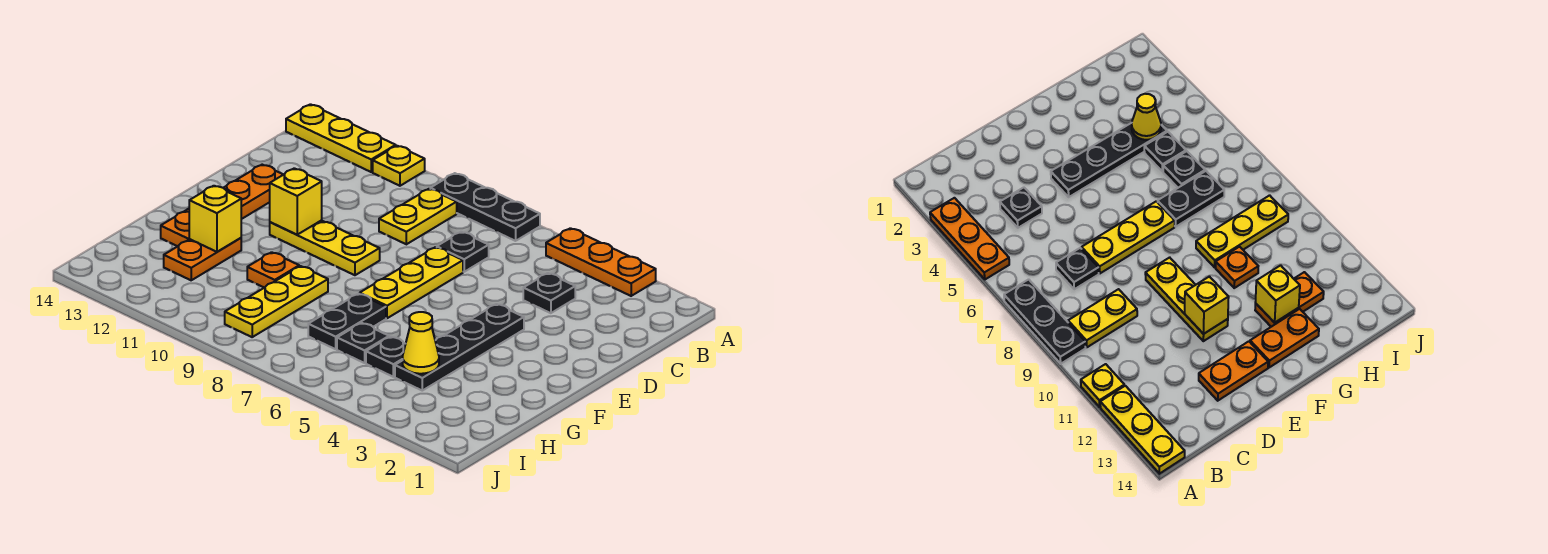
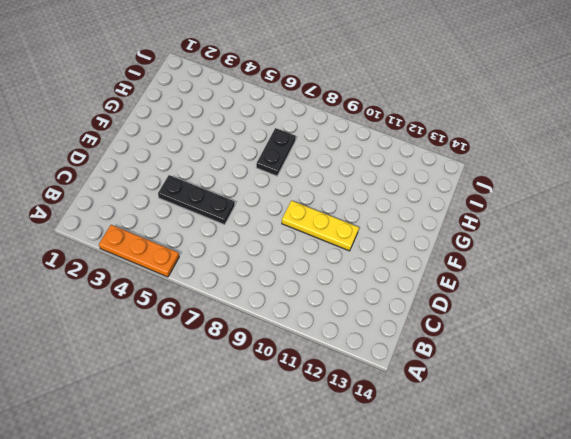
black 1x3 plate [158,175,235,225] -> black 1x3 plate moved to [430,173,540,241]
none -> yellow 1x1 plate [373,146,425,186]
none -> yellow 1x3 plate [286,104,396,172]
none -> yellow 1x2 plate [379,189,457,244]

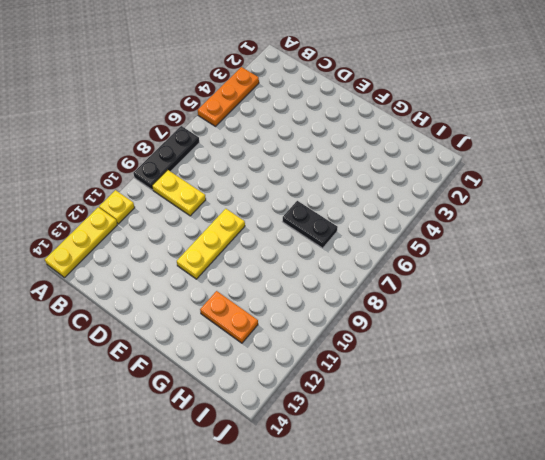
none -> black 1x1 plate [523,273,575,313]
none -> black 1x1 plate [437,232,489,272]
none -> yellow 1x3 plate [360,247,463,318]

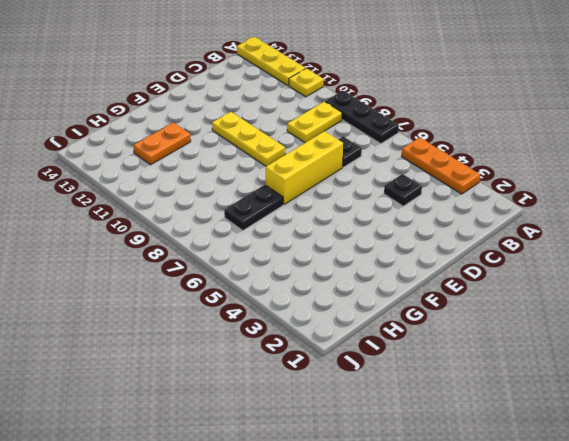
yellow 1x3 brick [266,131,343,205] -> yellow 1x3 plate [360,247,463,318]
none -> orange 1x2 plate [224,165,283,219]
none -> black 1x4 plate [395,304,524,391]
none -> orange 1x2 plate [161,209,189,246]

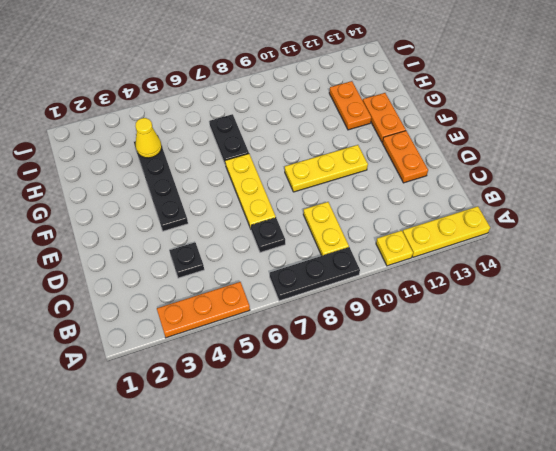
none -> yellow 1x3 plate [225,266,328,337]
none -> orange 1x1 plate [247,252,299,288]
none -> black 1x1 plate [366,337,405,377]

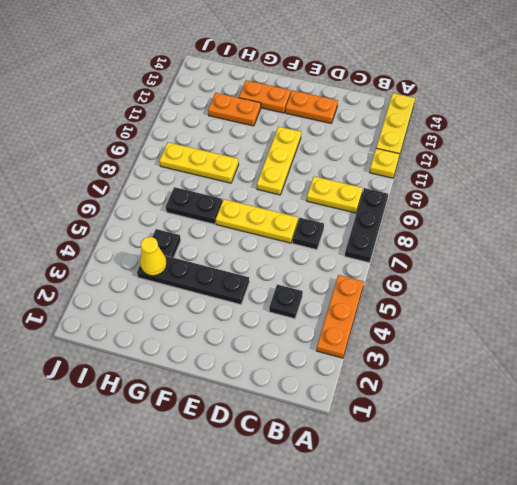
none -> orange 1x1 plate [247,252,299,288]
none -> black 1x1 plate [337,323,389,363]
none -> yellow 1x1 brick [270,168,322,235]

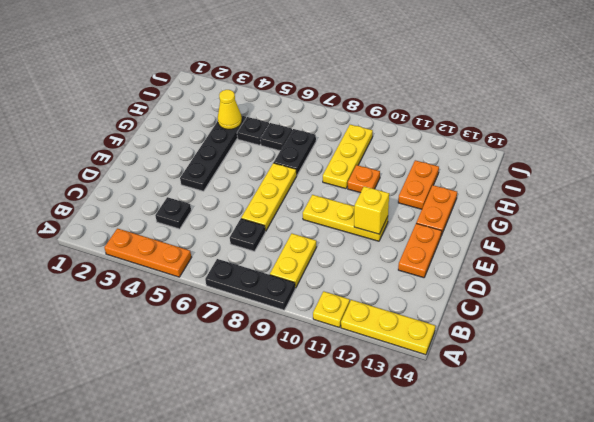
none -> yellow 1x1 brick [189,186,241,252]

